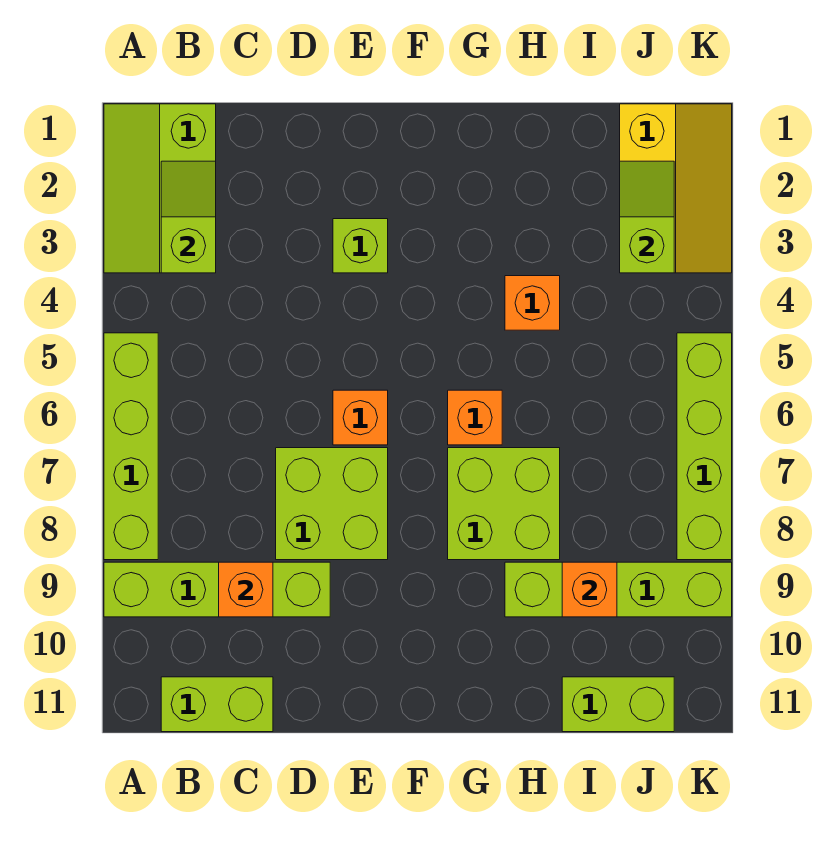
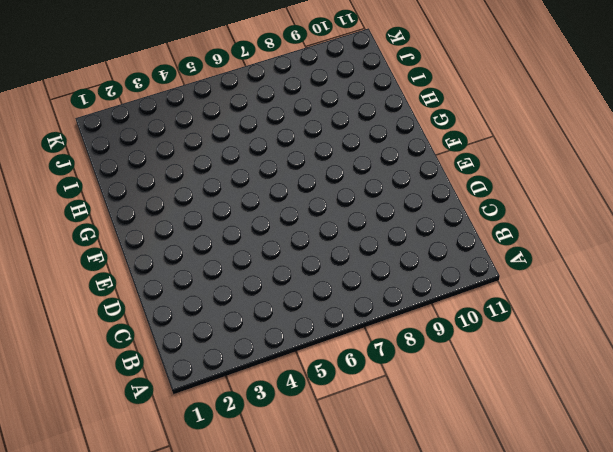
none -> lime 2x3 slope [104,104,216,273]
none -> lime 1x4 brick [104,333,158,560]
none -> lime 1x4 brick [104,562,330,617]

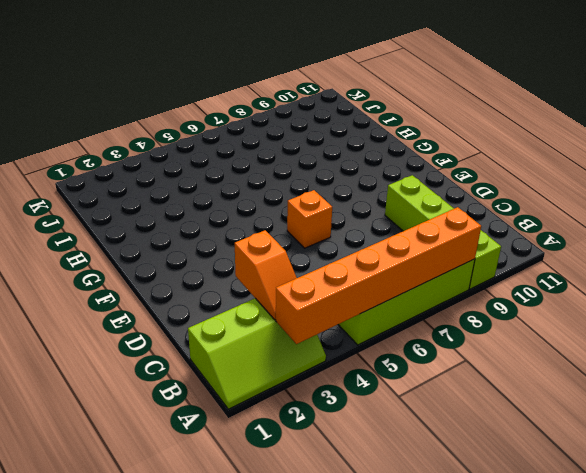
orange 1x6 brick [276,207,481,344] -> none
orange 1x2 slope [235,230,297,320] -> lime 1x2 slope [161,161,216,273]
none -> lime 1x2 brick [161,677,273,732]
none -> lime 2x2 brick [276,448,388,560]
none -> lime 1x1 brick [333,219,388,273]

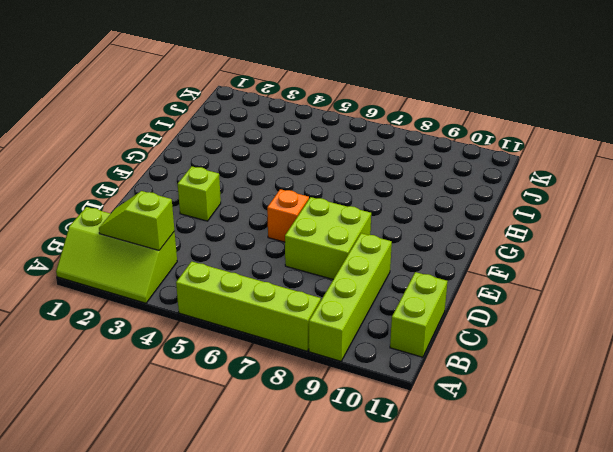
none -> orange 1x1 brick [448,390,502,445]
none -> lime 2x2 brick [448,448,560,560]
none -> orange 1x1 brick [505,276,560,330]

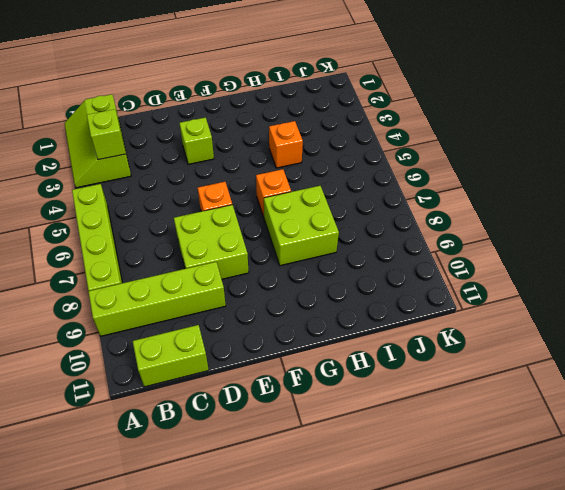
none -> lime 1x4 brick [505,562,732,617]
none -> lime 1x2 brick [562,677,674,732]
none -> yellow 2x3 slope [620,104,732,273]

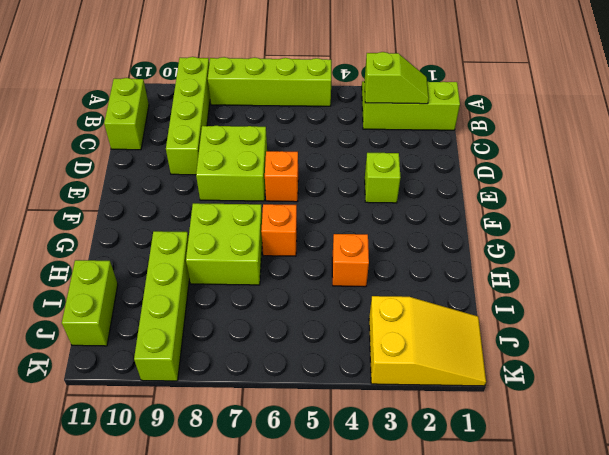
yellow 2x3 slope [369,296,486,386] -> yellow 2x3 slope turned to [620,104,732,273]
none -> lime 1x4 brick [677,333,732,560]
none -> orange 1x1 brick [219,562,273,617]
none -> orange 1x1 brick [562,562,617,617]

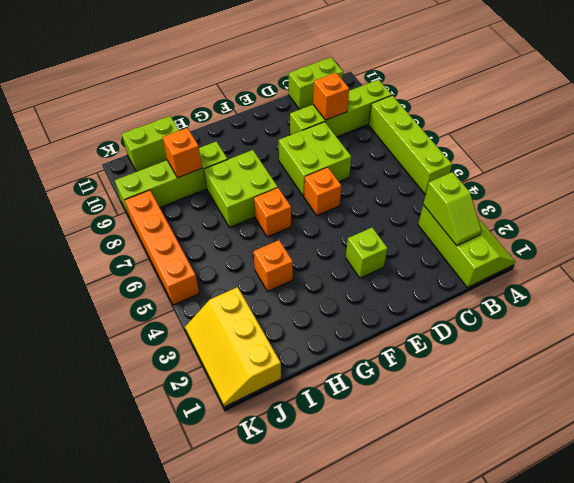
orange 1x4 brick [125,190,199,305] -> lime 1x4 brick [677,333,732,560]
none -> lime 1x2 slope [620,161,674,273]

